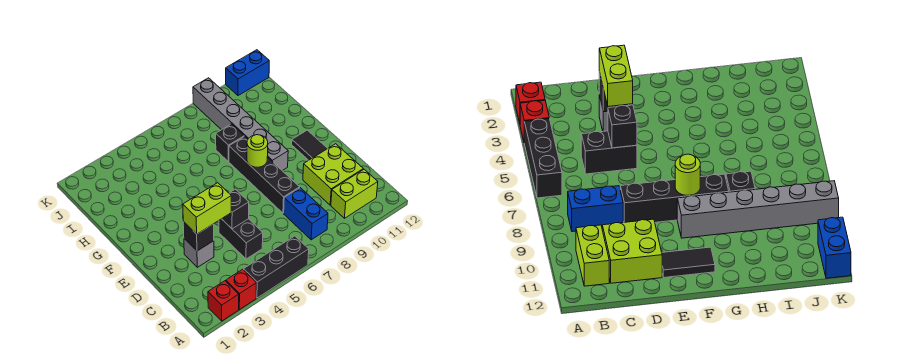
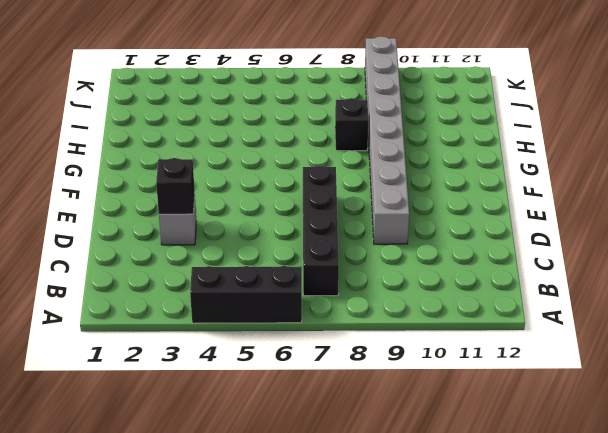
black 1x4 brick [303,166,339,296] -> black 1x4 brick moved to [229,136,300,213]
grey 1x8 brick [365,36,409,244] -> grey 1x6 brick [193,78,288,171]
none -> red 1x1 brick [208,281,239,321]
none -> red 1x1 brick [226,269,256,310]
none -> blue 1x2 brick [284,188,328,240]

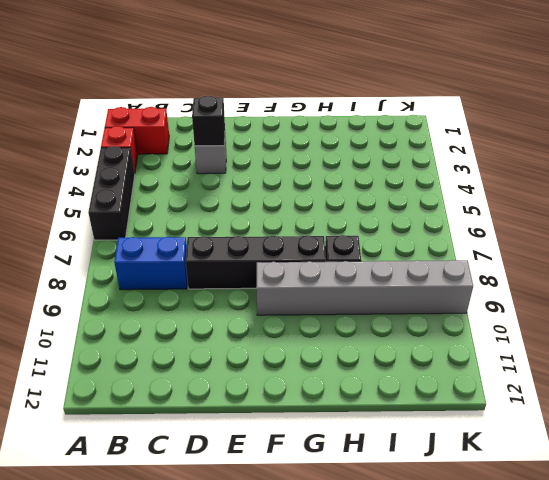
red 1x2 brick [105,107,169,154] -> red 1x1 brick [208,281,239,321]
none -> lime 1x2 brick [331,169,378,218]
none -> black 1x2 brick [219,219,263,259]
none -> lime 2x2 brick [303,144,363,205]

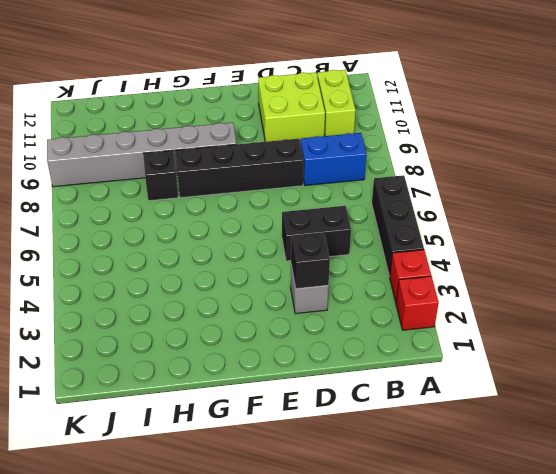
none -> black 1x2 tile [292,130,328,160]
none -> blue 1x2 brick [226,50,269,96]
none -> black 1x1 brick [222,189,249,229]

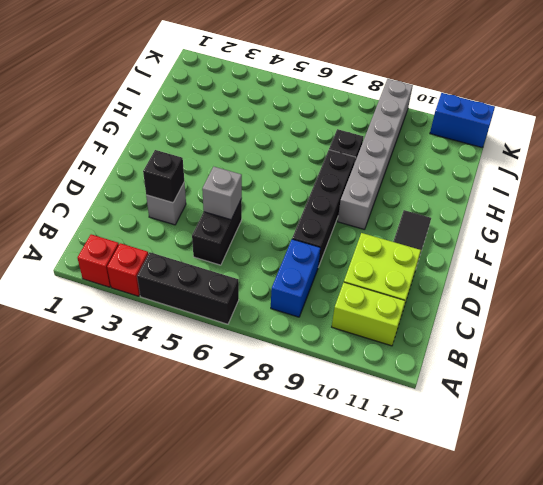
grey 1x1 brick [202,167,242,220] -> black 1x1 brick [222,189,249,229]
none -> lime 1x1 round brick [247,135,268,167]
none -> lime 1x2 brick [183,183,231,234]

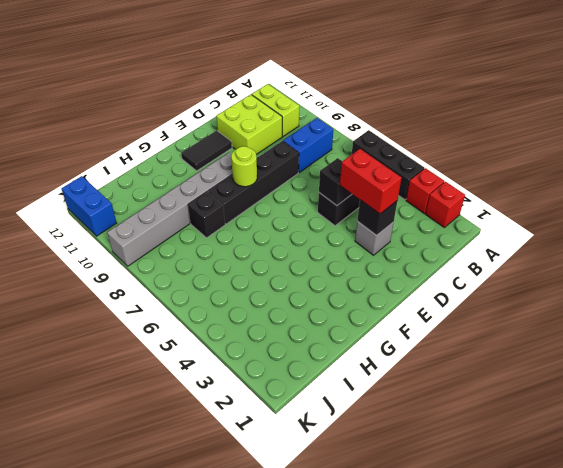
red 1x2 brick [340,149,402,214] -> lime 1x2 brick [183,183,231,234]

